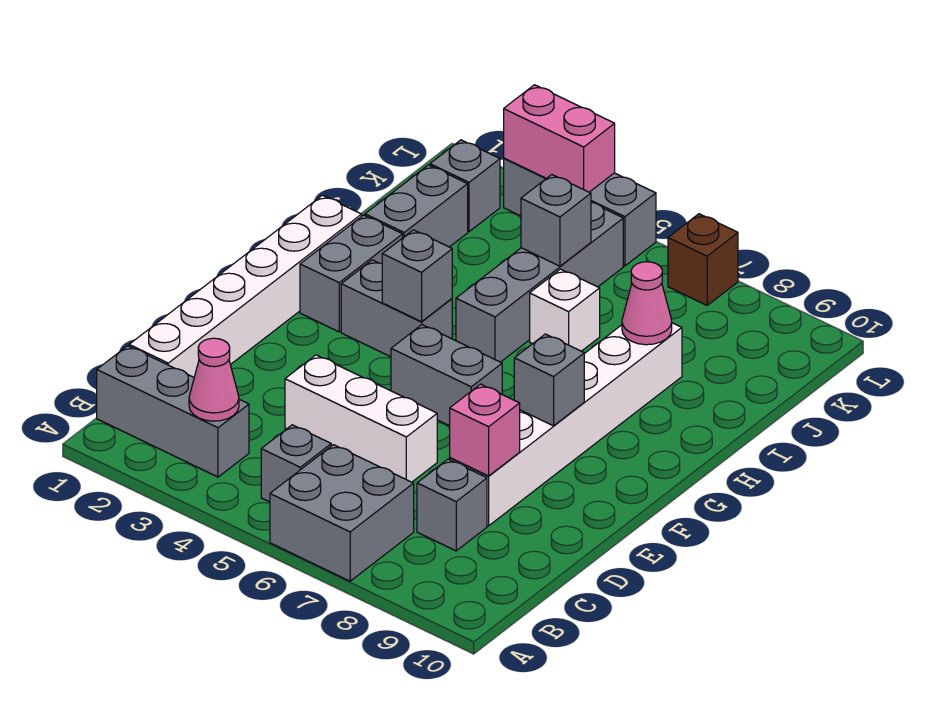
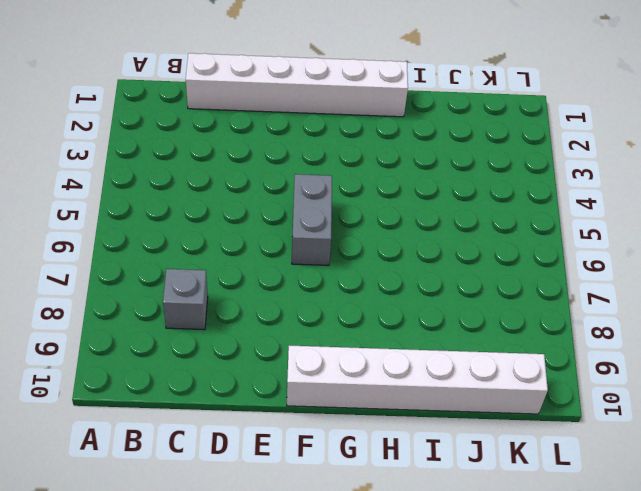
white 1x6 brick [287,345,548,414] -> white 1x6 brick moved to [450,323,682,526]
none -> grey 2x2 brick [270,445,414,581]
none -> grey 1x3 brick [97,346,249,477]
none -> grey 1x1 brick [261,425,331,502]

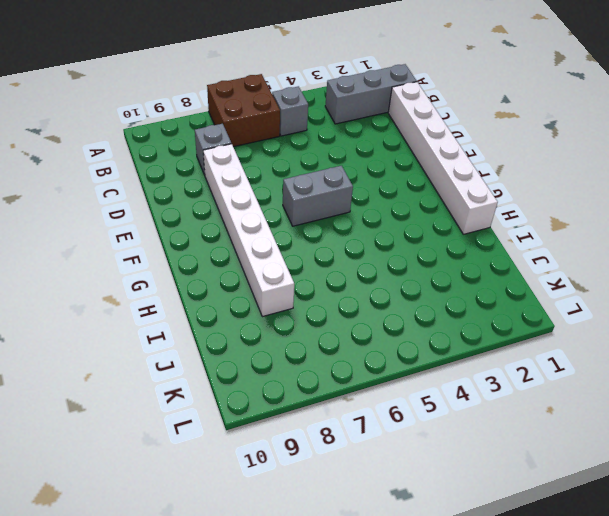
brown 2x2 brick [207,74,280,147] -> grey 2x2 brick [270,445,414,581]
none -> white 1x3 brick [285,355,437,482]
none -> grey 1x2 brick [300,215,403,332]
none -> grey 1x2 brick [341,260,452,357]

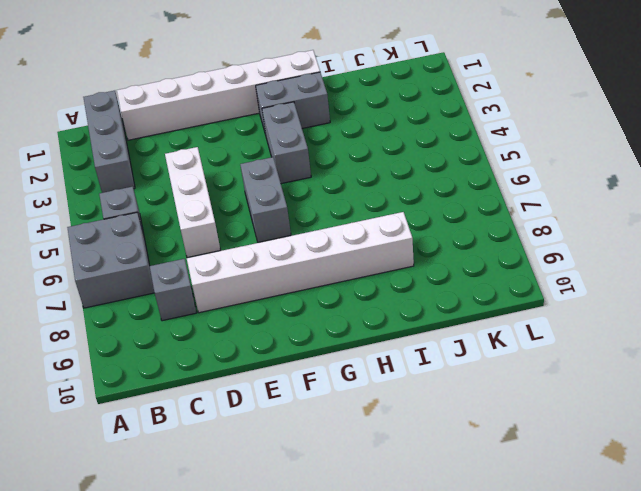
none -> grey 1x4 brick [456,202,623,362]
none -> grey 1x2 brick [365,165,468,247]
none -> white 1x1 brick [530,269,600,351]

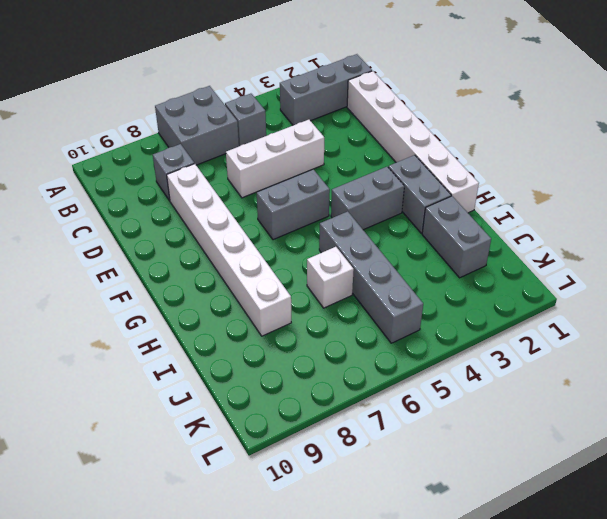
none -> grey 1x1 brick [430,140,500,232]
none -> grey 1x3 brick [504,158,656,266]
none -> brown 1x1 brick [668,214,738,305]

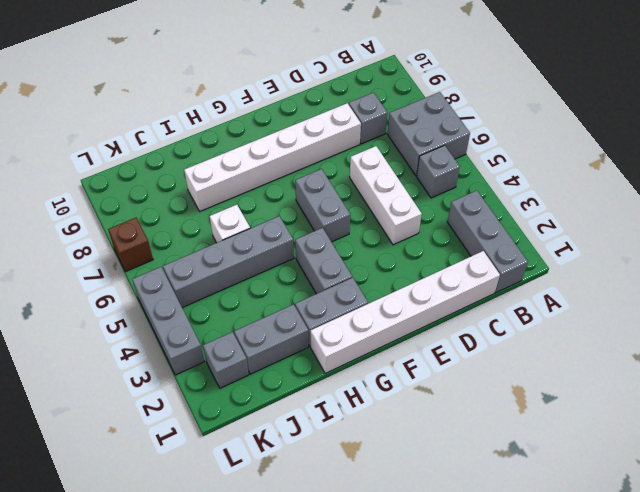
none -> pink 1x1 cone [189,338,239,421]
none -> pink 1x1 brick [450,384,520,476]
none -> grey 1x1 brick [514,334,584,426]

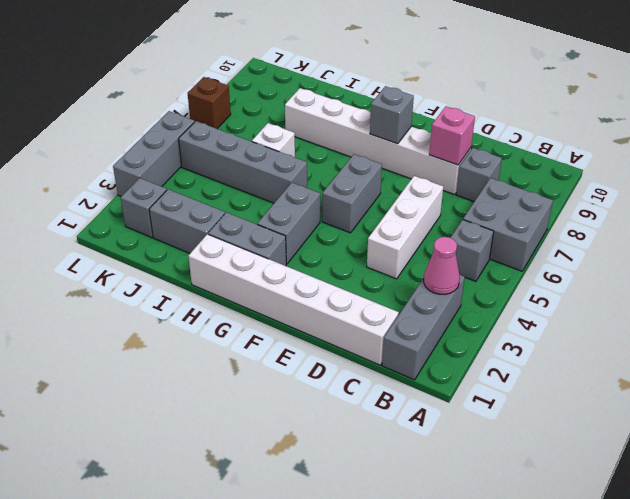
none -> grey 1x1 brick [382,230,452,322]
none -> pink 1x1 cone [622,262,672,345]
none -> grey 1x1 brick [521,175,591,266]

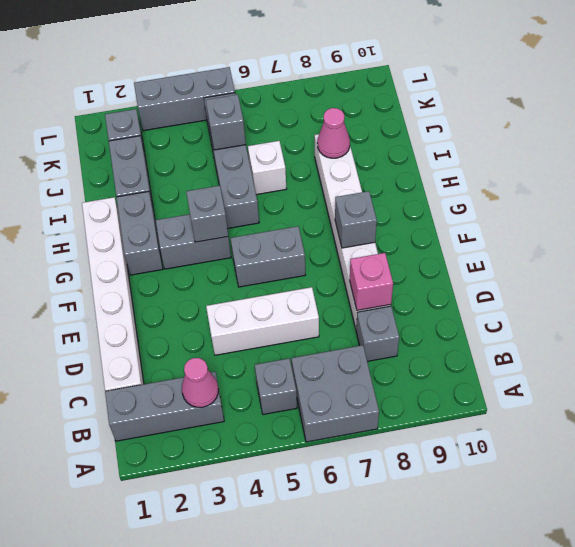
none -> brown 1x1 brick [668,214,738,305]
none -> pink 1x2 brick [504,85,615,192]

